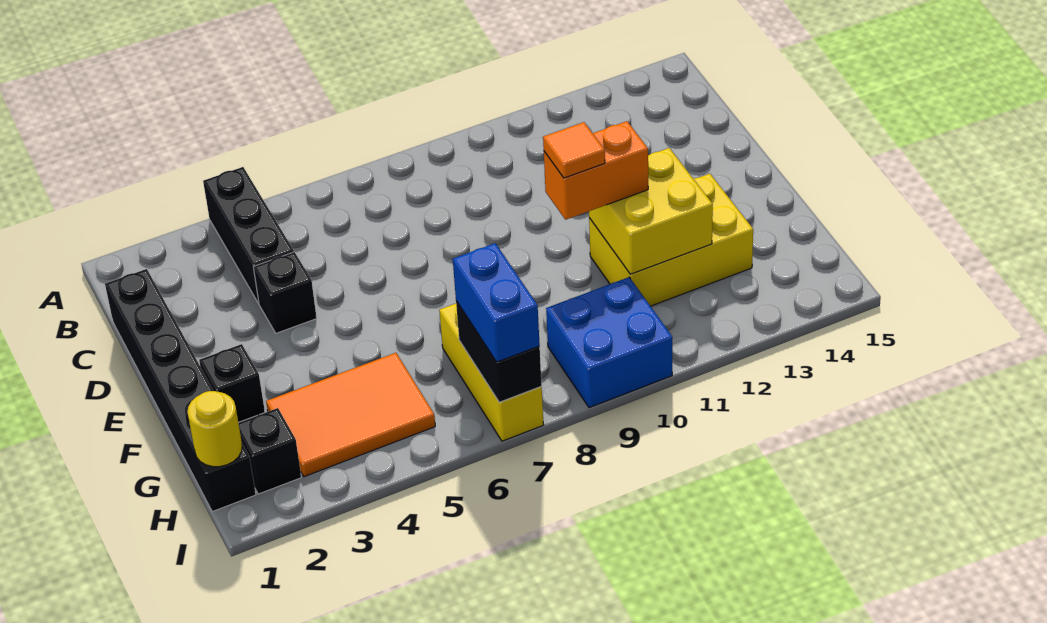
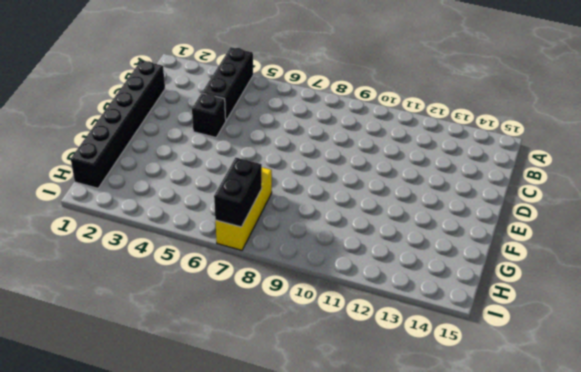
none -> black 1x1 brick [199,344,265,422]
none -> yellow 2x3 brick [589,174,753,306]
none -> orange 2x3 tile [266,353,435,477]

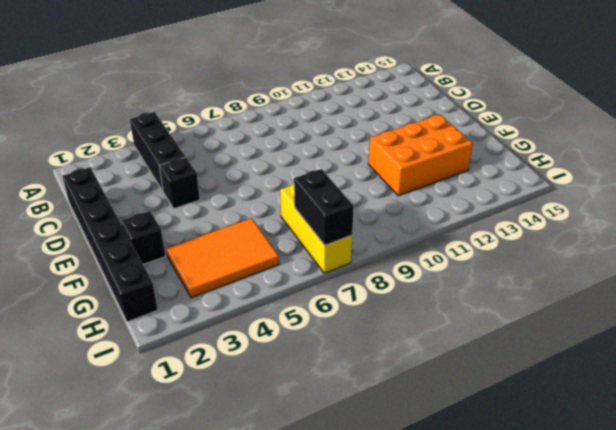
orange 2x3 brick [368,115,473,196] -> yellow 2x3 brick [589,174,753,306]
none -> black 1x1 brick [239,408,301,494]
none -> blue 2x2 brick [546,277,672,408]
none -> yellow 2x2 brick [589,148,713,274]

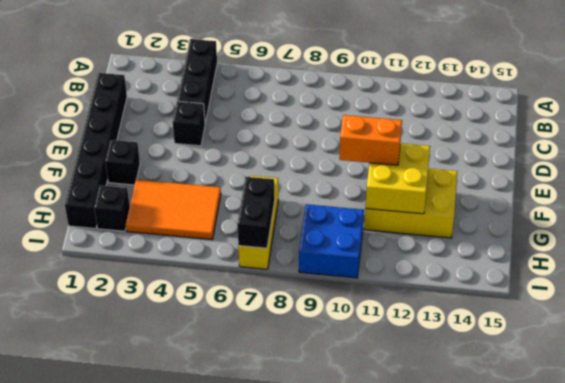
none -> yellow 1x1 round brick [187,391,242,467]
none -> blue 1x2 brick [453,243,540,362]
none -> orange 1x1 tile [543,122,605,178]

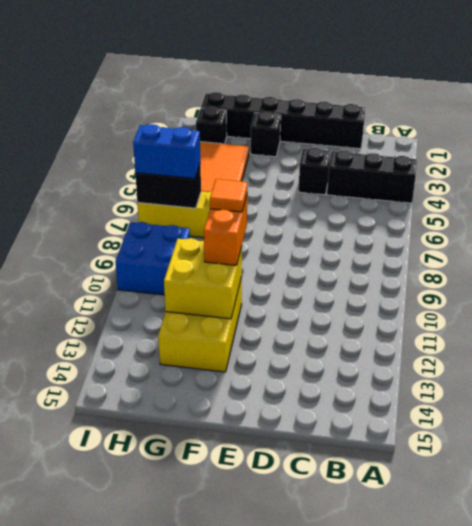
none -> yellow 1x1 round brick [187,391,242,467]

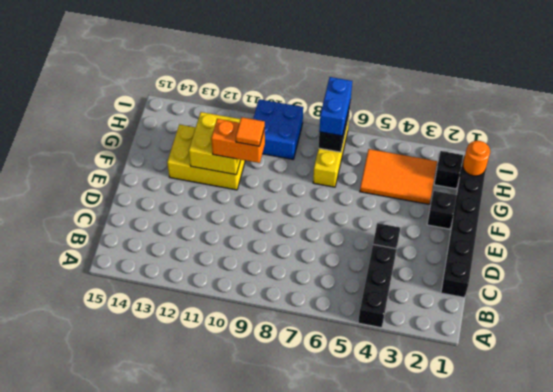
orange 1x1 round brick [463,141,490,176] -> yellow 1x1 round brick [187,391,242,467]

